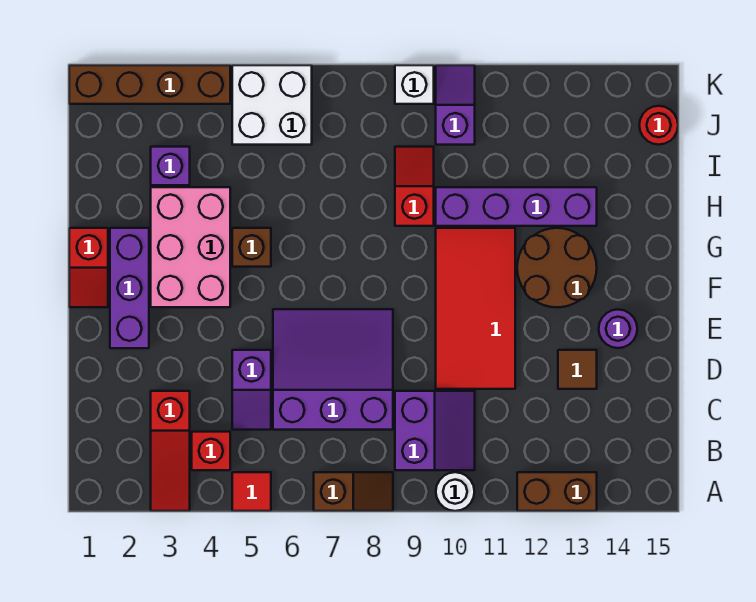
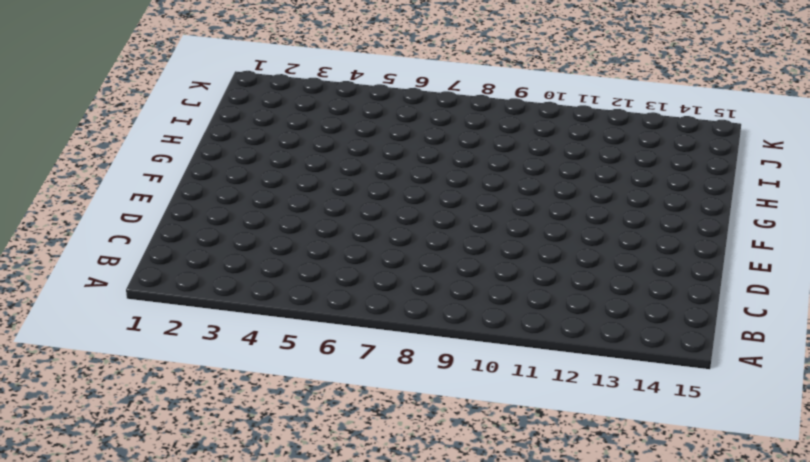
none -> red 1x3 slope [151,391,190,511]
none -> red 1x1 tile [232,472,271,511]
none -> brown 1x2 slope [314,472,393,511]

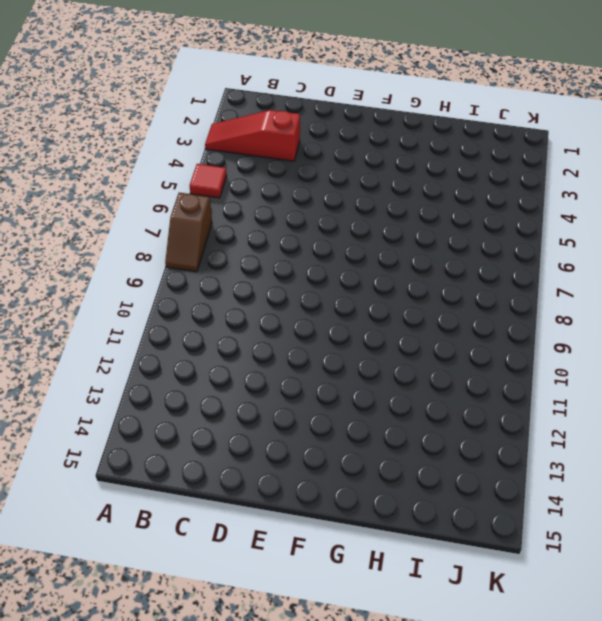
none -> white 1x1 round brick [436,472,475,511]
none -> brown 1x2 brick [517,472,597,511]
none -> red 1x1 brick [192,432,230,470]

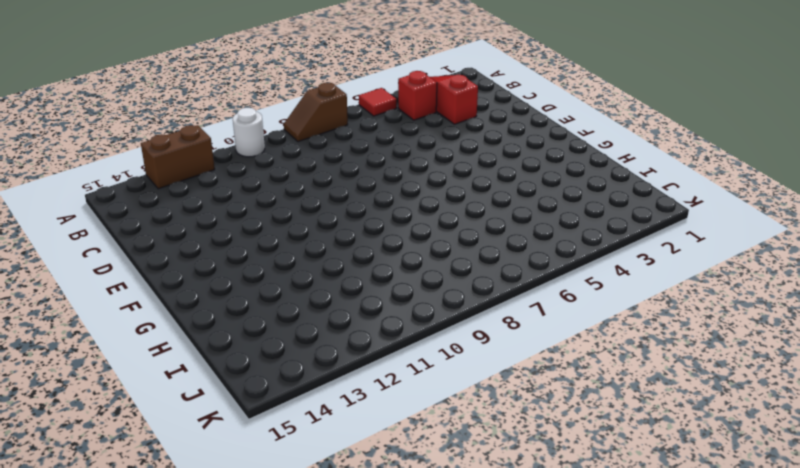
none -> purple 2x2 slope [395,391,475,470]
none -> purple 1x2 slope [232,350,271,430]
none -> purple 3x3 slope [273,309,393,430]

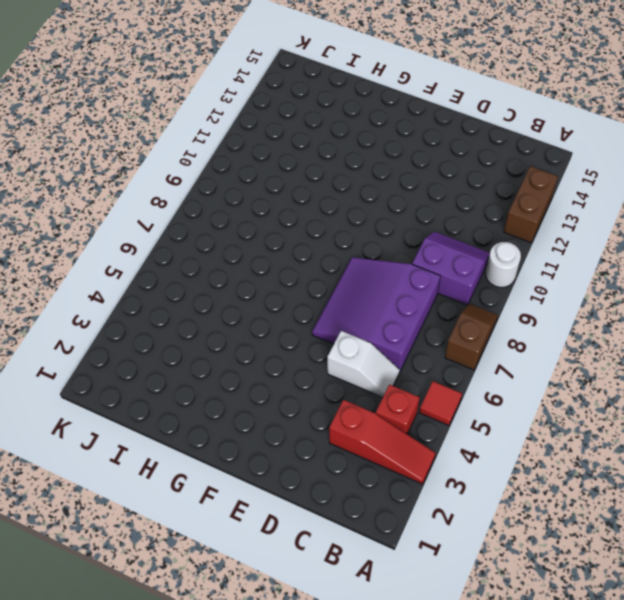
white 1x2 slope [327,331,400,397] -> purple 1x2 slope [232,350,271,430]
none -> red 2x4 tile [436,228,515,389]
none -> brown 1x1 tile [558,350,597,389]
none -> purple 1x3 brick [110,228,149,348]

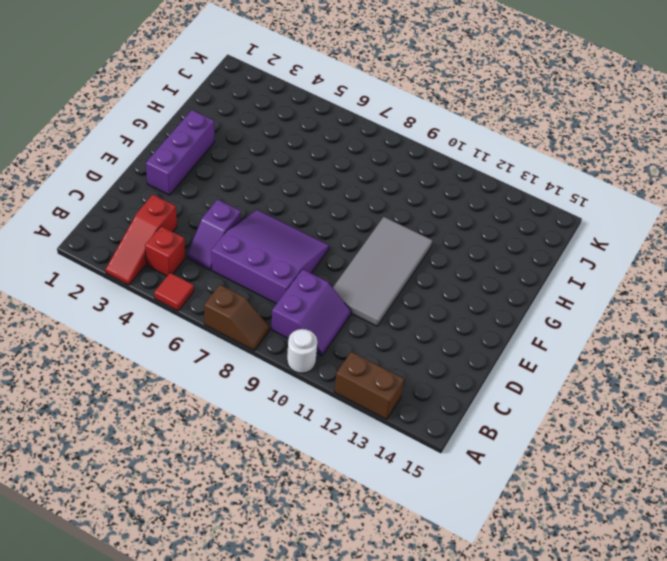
grey 2x4 tile [333,217,432,326] -> red 2x4 tile [436,228,515,389]
none -> brown 1x1 tile [558,350,597,389]
none -> purple 1x1 round brick [599,310,637,348]
none -> red 1x2 slope [69,228,108,307]

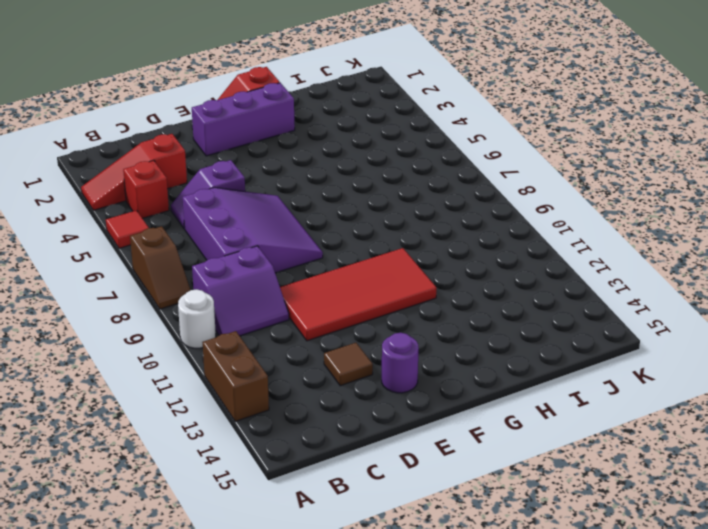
none -> pink 2x3 brick [151,187,230,307]
none -> brown 2x2 round brick [517,228,597,307]
none -> brown 1x1 brick [232,228,271,267]

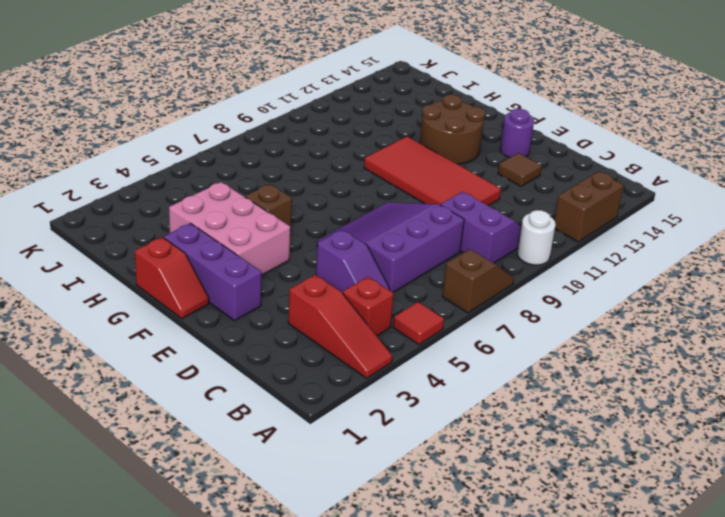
none -> red 1x2 slope [395,147,434,226]
none -> purple 1x4 brick [436,187,597,226]
none -> purple 1x1 brick [151,147,190,185]

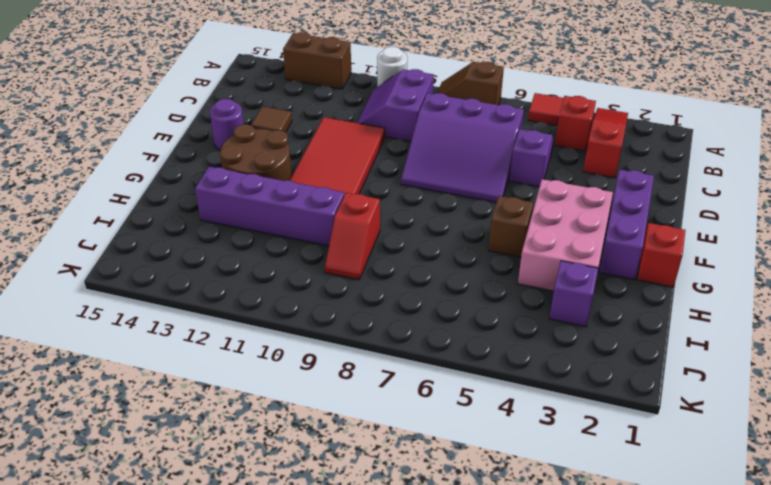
none -> white 2x2 brick [232,65,312,145]
none -> purple 1x2 slope [436,65,475,145]
none -> red 1x1 round brick [639,106,678,145]

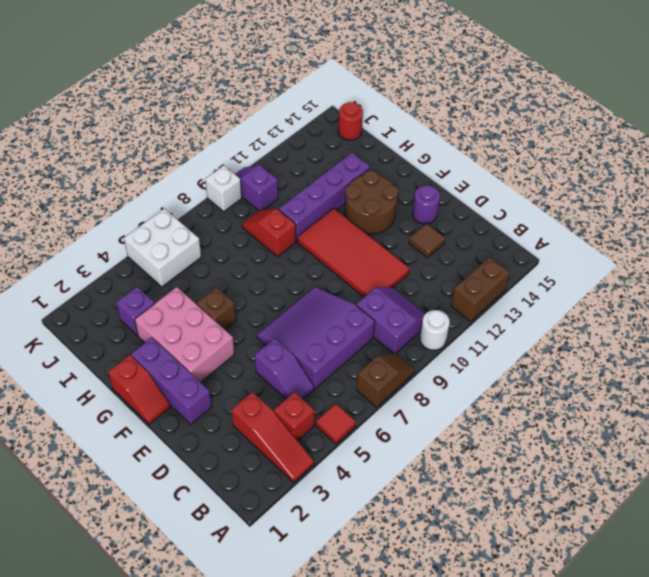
none -> brown 1x4 brick [69,65,230,104]

